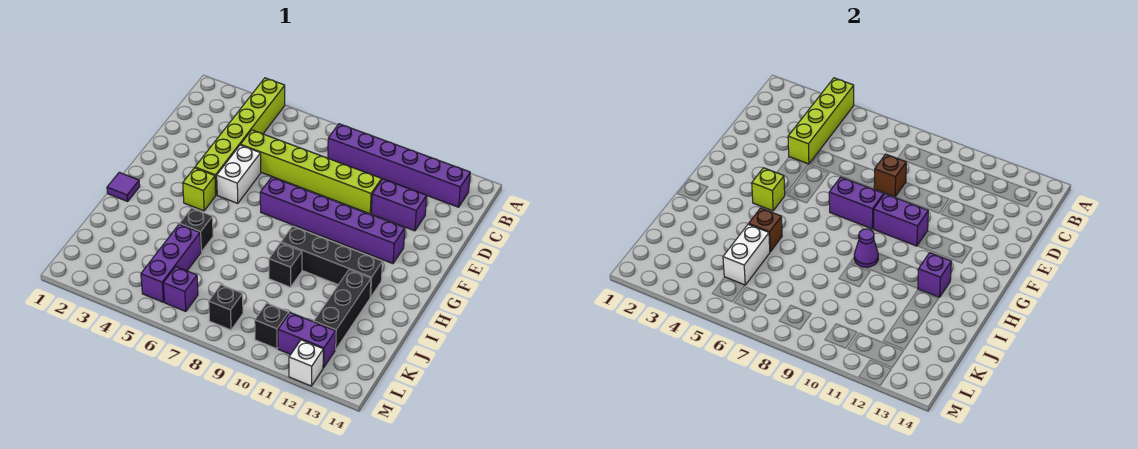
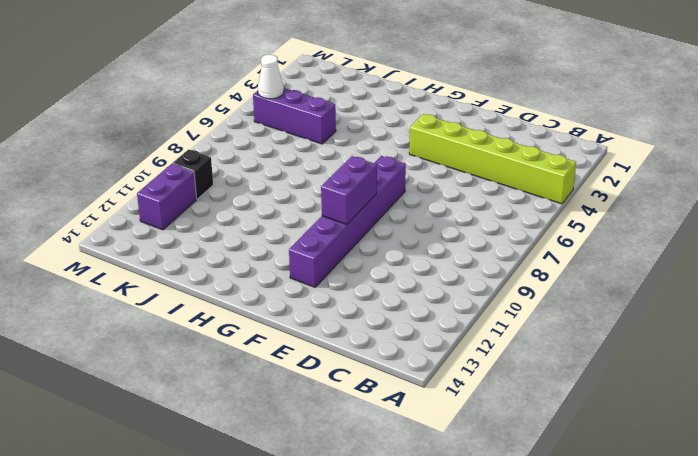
white 1x1 cone [258,55,284,99] -> none
none -> purple 1x6 brick [328,124,470,207]
none -> lime 1x6 brick [241,130,382,214]
none -> purple 1x2 brick [371,179,427,231]

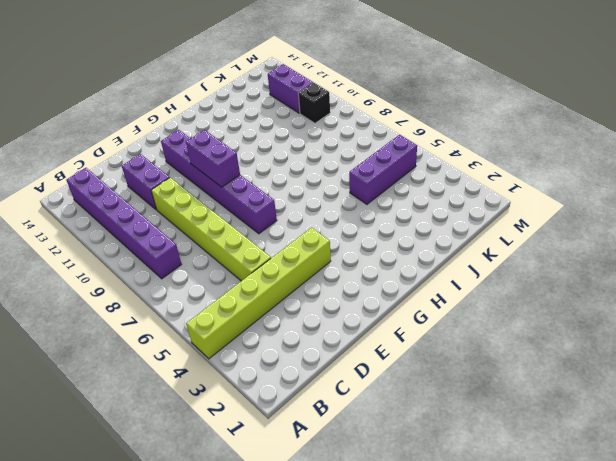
none -> white 1x2 brick [217,145,261,203]
none -> lime 1x1 brick [183,168,216,211]
none -> purple 1x1 tile [107,172,140,201]

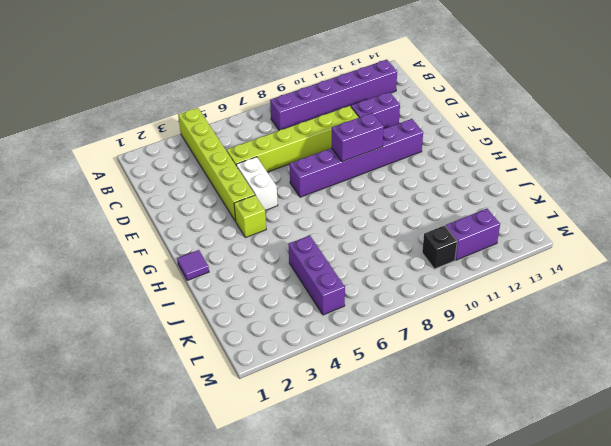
none -> black 1x4 brick [281,226,382,297]
none -> black 1x1 brick [180,208,213,252]
none -> black 1x1 brick [269,243,302,287]

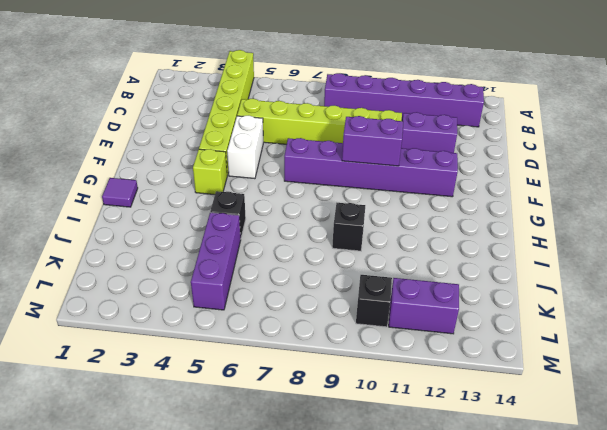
none -> black 1x4 brick [281,226,382,297]
none -> black 1x3 brick [314,270,371,350]
none -> purple 1x1 brick [163,267,198,311]

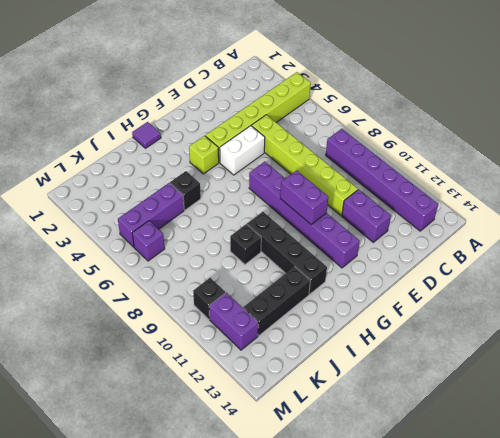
none -> black 1x1 brick [209,285,243,330]
none -> white 1x1 brick [289,340,323,386]
none -> lime 1x4 brick [788,78,854,164]

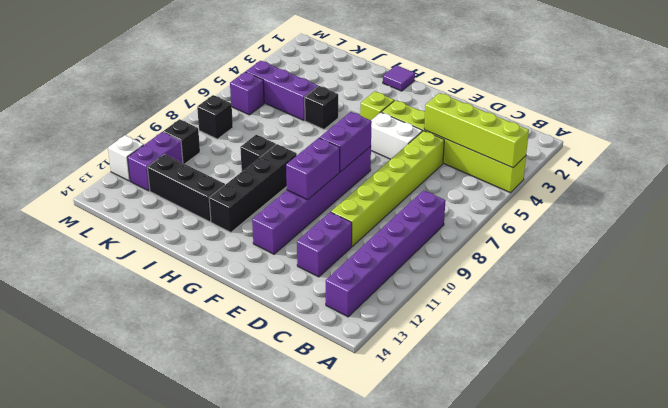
none -> brown 1x1 brick [874,154,906,197]
none -> lime 1x1 brick [752,168,785,211]
none -> purple 1x1 cone [854,229,878,267]

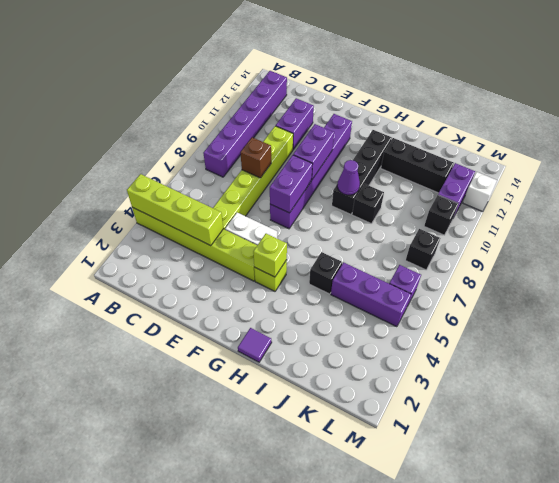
none -> purple 1x1 brick [918,253,951,297]
none -> brown 1x1 brick [749,208,782,252]
none -> white 1x2 brick [723,224,770,285]

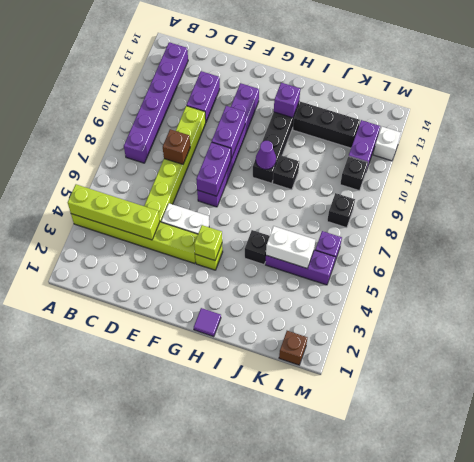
brown 1x1 brick [279,331,307,365] -> brown 1x1 brick moved to [749,208,782,252]

